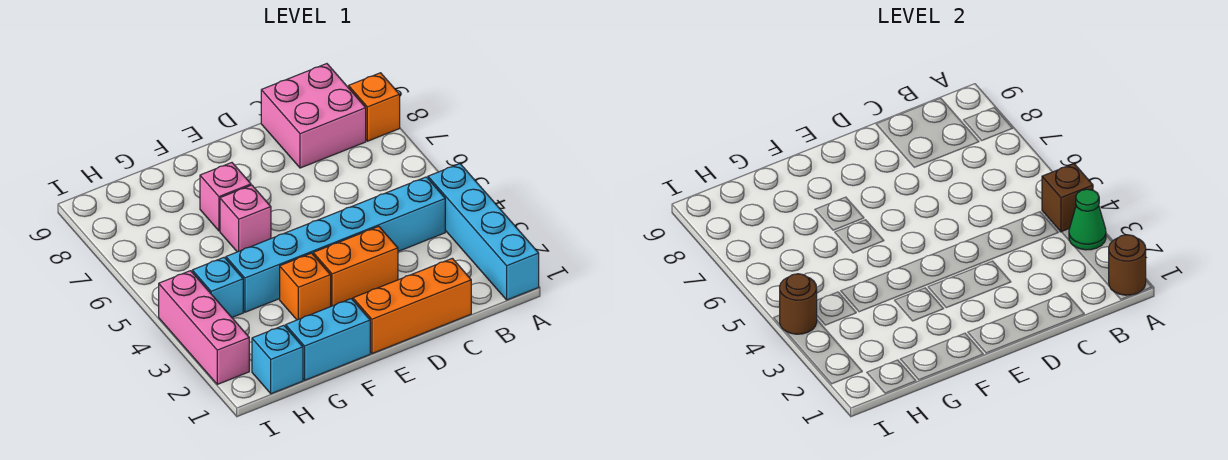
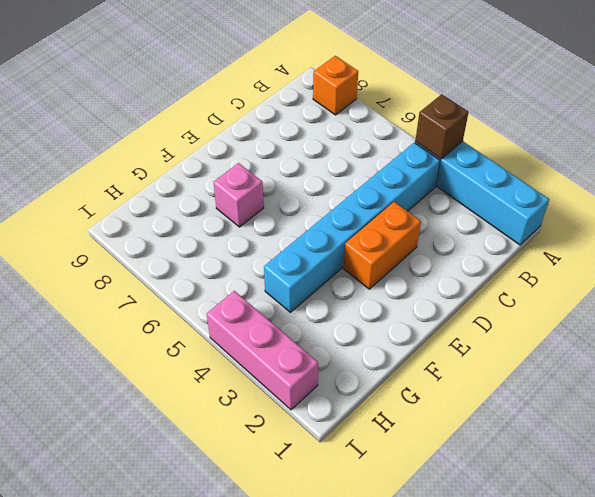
none -> pink 2x2 brick [261,64,366,168]
none -> orange 1x3 brick [353,258,471,354]
none -> cyan 1x2 brick [286,299,370,380]

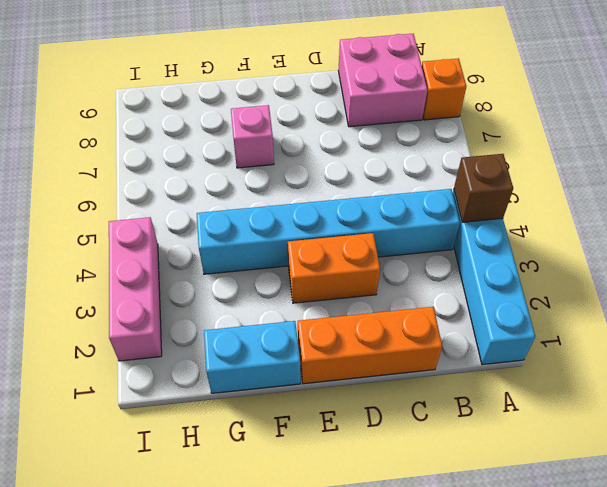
none -> orange 1x1 brick [280,253,331,320]
none -> pink 1x1 brick [220,185,271,252]
none -> cyan 1x1 brick [252,325,303,394]

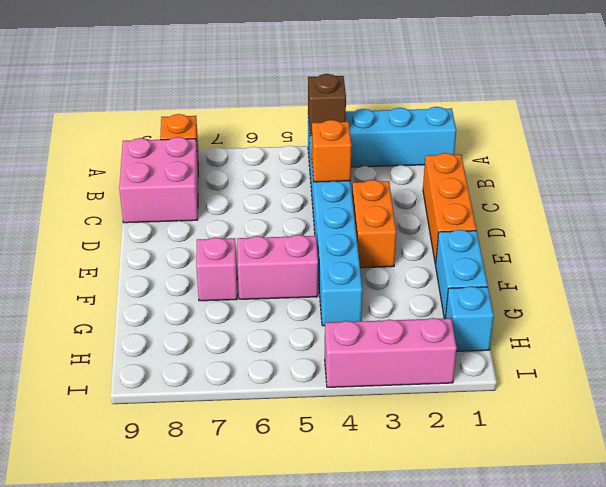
orange 1x1 brick [312,120,352,182] -> orange 1x1 brick moved to [280,253,331,320]
pink 1x2 brick [237,235,318,299] -> pink 1x1 brick [220,185,271,252]
none -> cyan 1x1 brick [192,257,243,317]
none -> brown 1x1 round brick [1109,235,1146,295]
none -> green 1x1 cone [1069,189,1106,250]

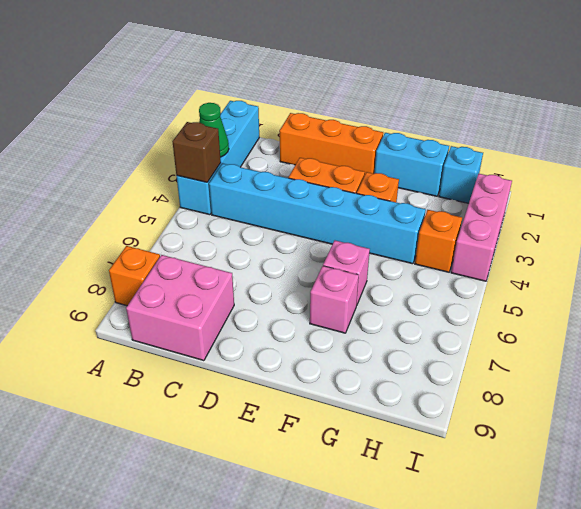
orange 1x1 brick [415,210,462,272] -> cyan 1x1 brick [192,257,243,317]
none -> brown 1x1 round brick [1109,235,1146,295]
none -> brown 1x1 round brick [780,274,817,334]

